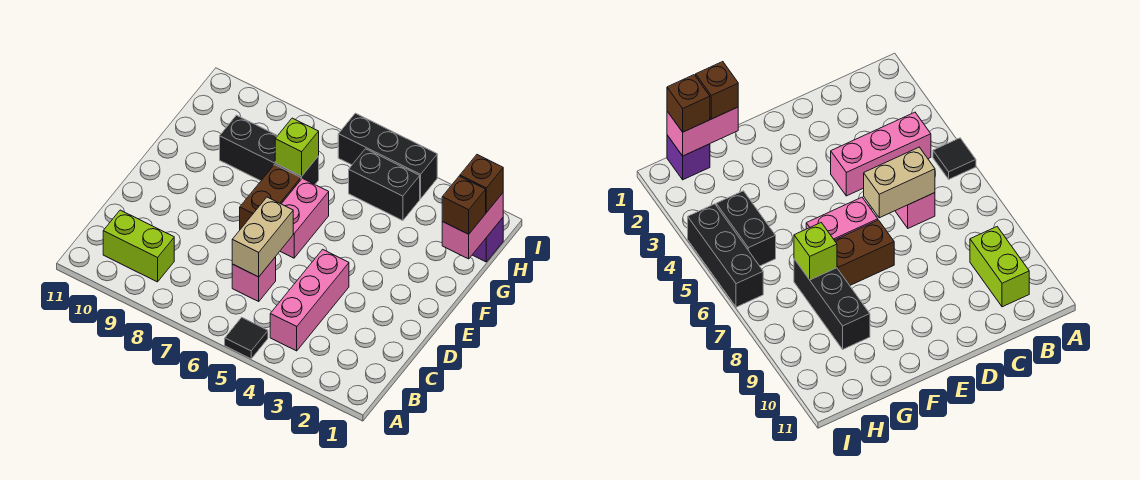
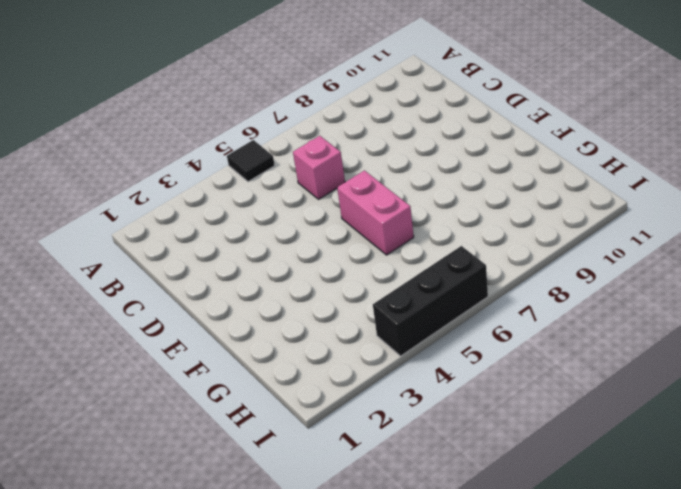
none -> pink 1x3 brick [270,249,349,351]
none -> lime 1x2 brick [103,210,174,282]
none -> brown 1x2 brick [240,165,301,229]

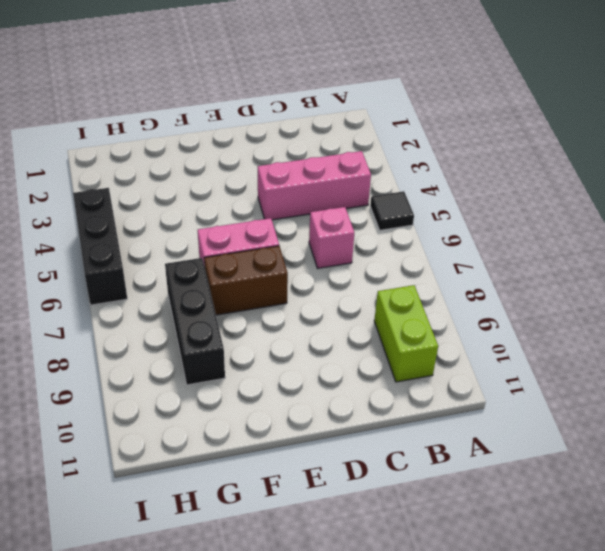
none -> purple 1x1 brick [473,218,503,262]
none -> black 1x2 brick [349,149,420,221]
none -> tan 1x2 brick [232,197,293,277]

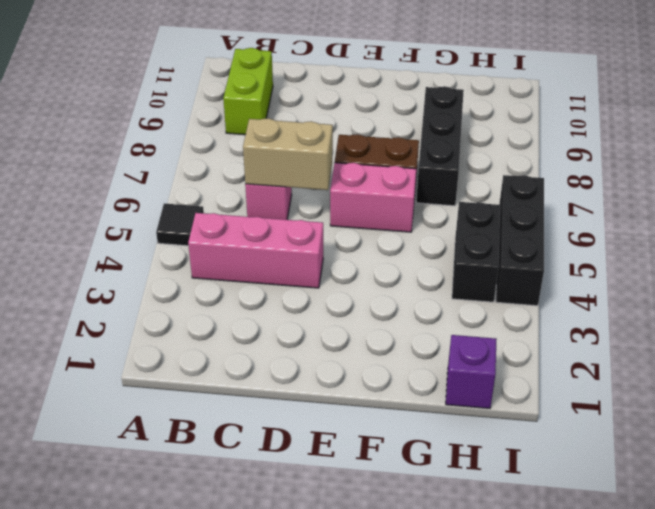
none -> pink 1x2 brick [442,193,503,259]
none -> lime 1x1 brick [275,118,319,176]
none -> brown 1x1 brick [442,176,486,234]

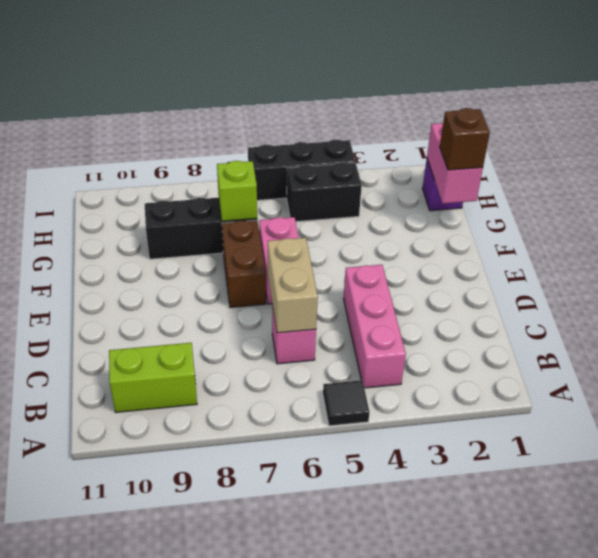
none -> brown 1x1 brick [460,155,503,213]

